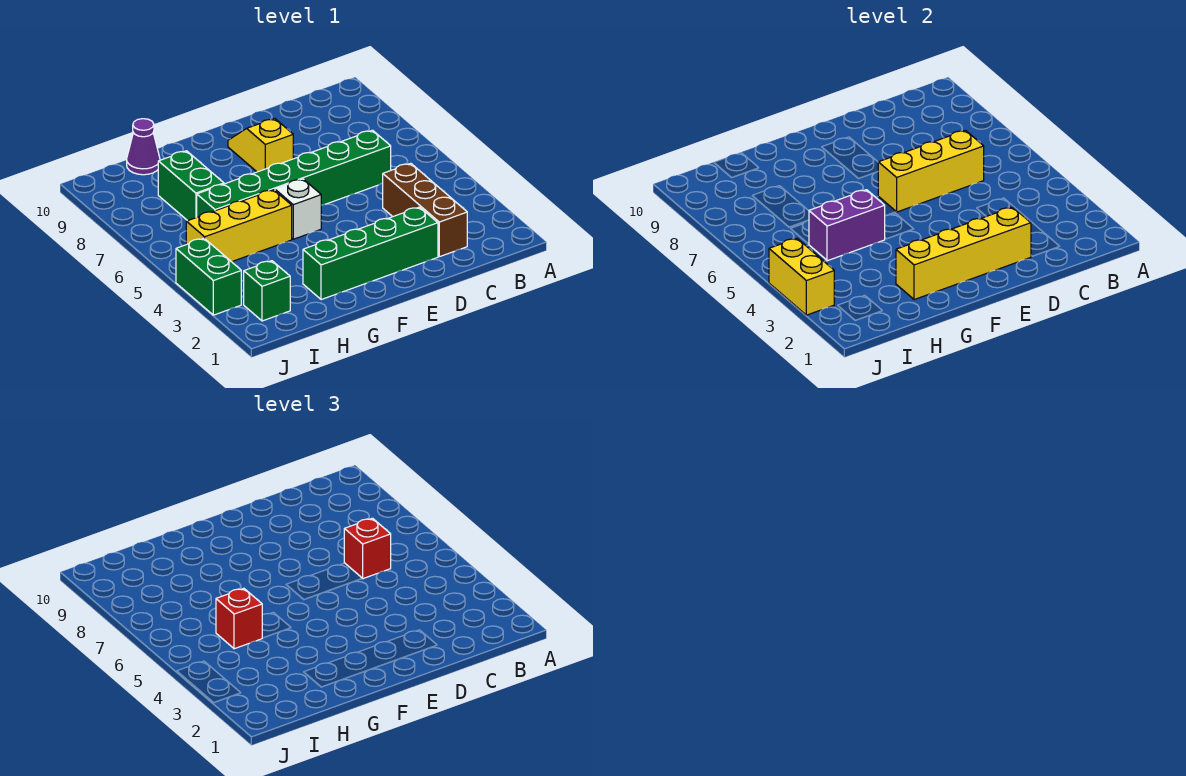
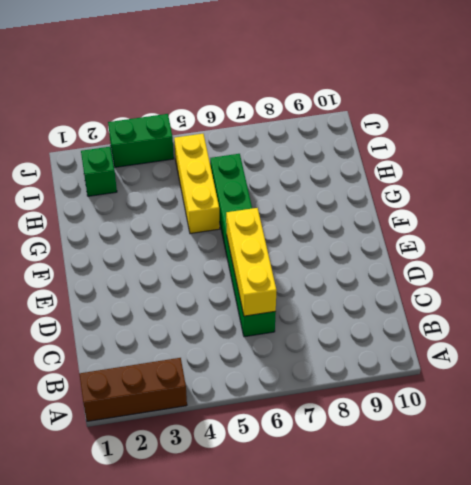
brown 1x3 brick [79,358,187,421] -> brown 1x3 brick moved to [383,163,467,257]
none -> green 1x4 brick [303,207,438,300]
none -> yellow 1x2 slope [228,118,293,172]
none -> white 1x1 brick [275,179,321,239]

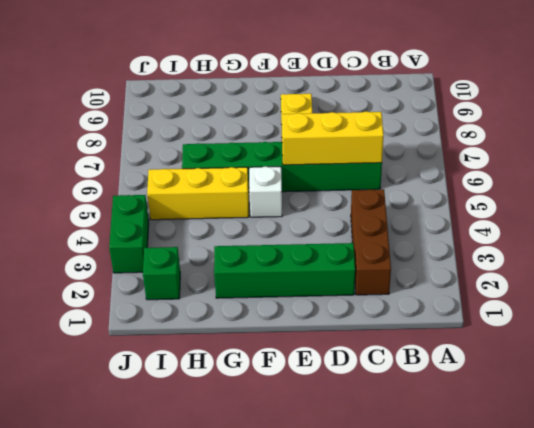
none -> green 1x2 brick [158,151,224,221]
none -> purple 1x1 cone [127,119,160,175]
none -> yellow 1x4 brick [896,207,1031,300]

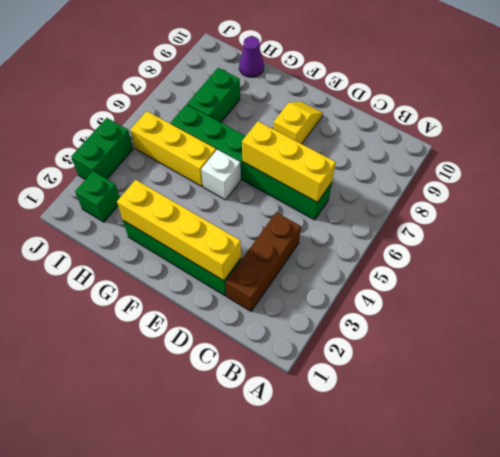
none -> purple 1x2 brick [809,190,885,261]
none -> yellow 1x2 brick [769,238,834,315]
none -> red 1x1 brick [344,518,391,579]

